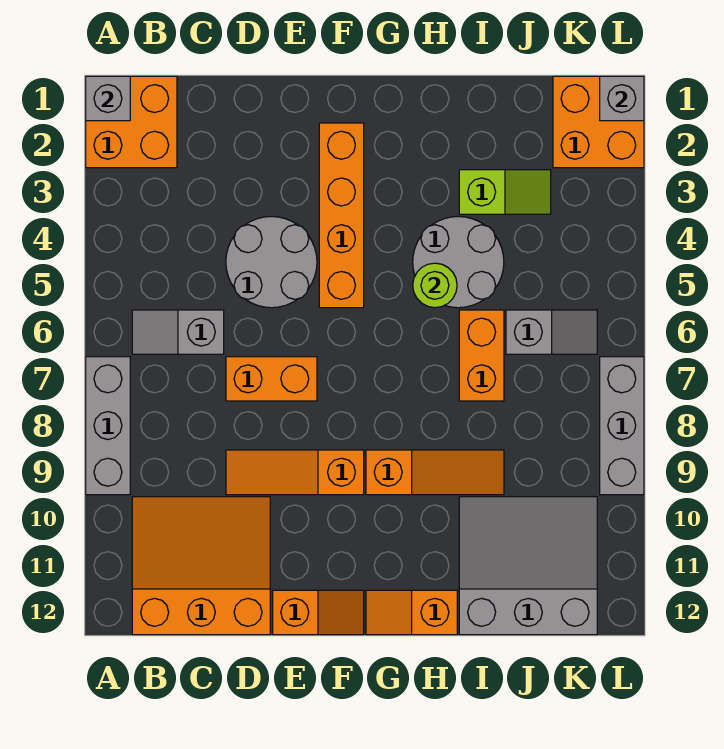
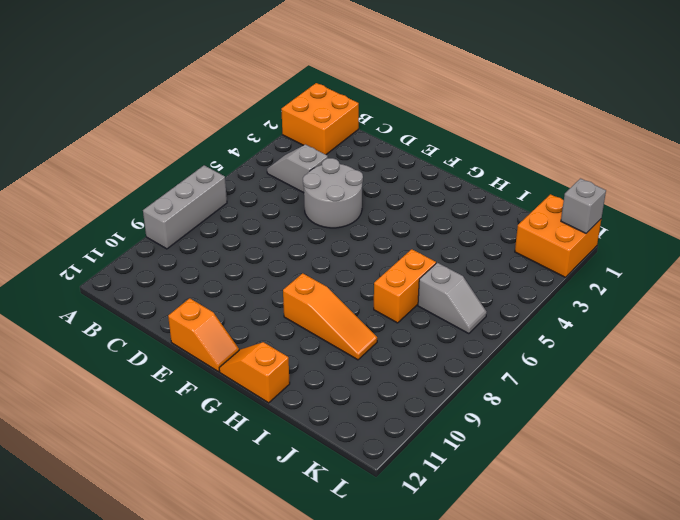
grey 1x2 slope [267,145,328,193] -> grey 1x2 slope moved to [132,310,224,354]
none -> orange 3x3 slope [132,497,270,635]
none -> orange 1x2 brick [226,357,317,401]
none -> orange 1x3 slope [226,450,364,495]

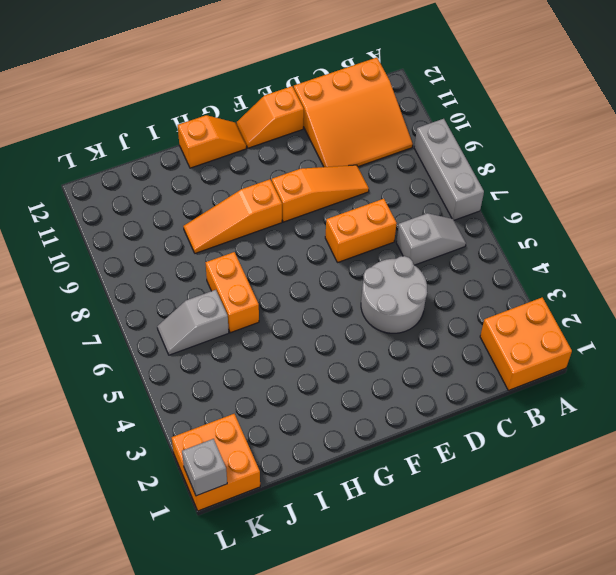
none -> orange 1x4 brick [319,123,364,308]
none -> grey 2x2 round brick [413,217,504,308]
none -> lime 1x2 slope [459,170,551,214]

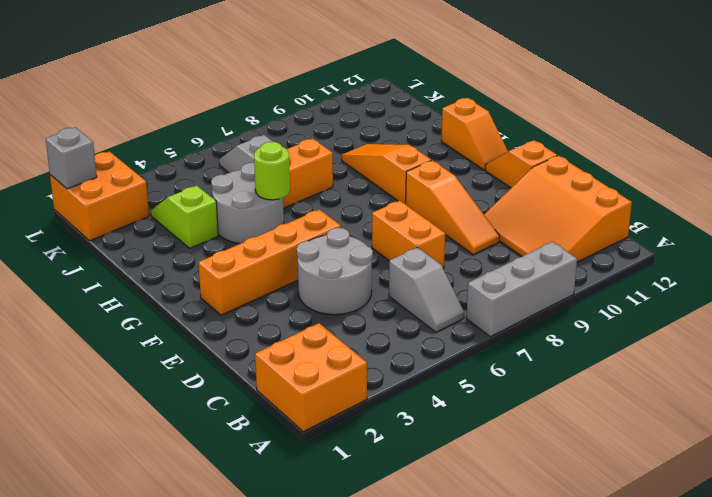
none -> grey 3x3 slope [459,497,597,635]
none -> grey 1x3 brick [600,357,644,495]
none -> grey 1x1 brick [86,76,130,121]

